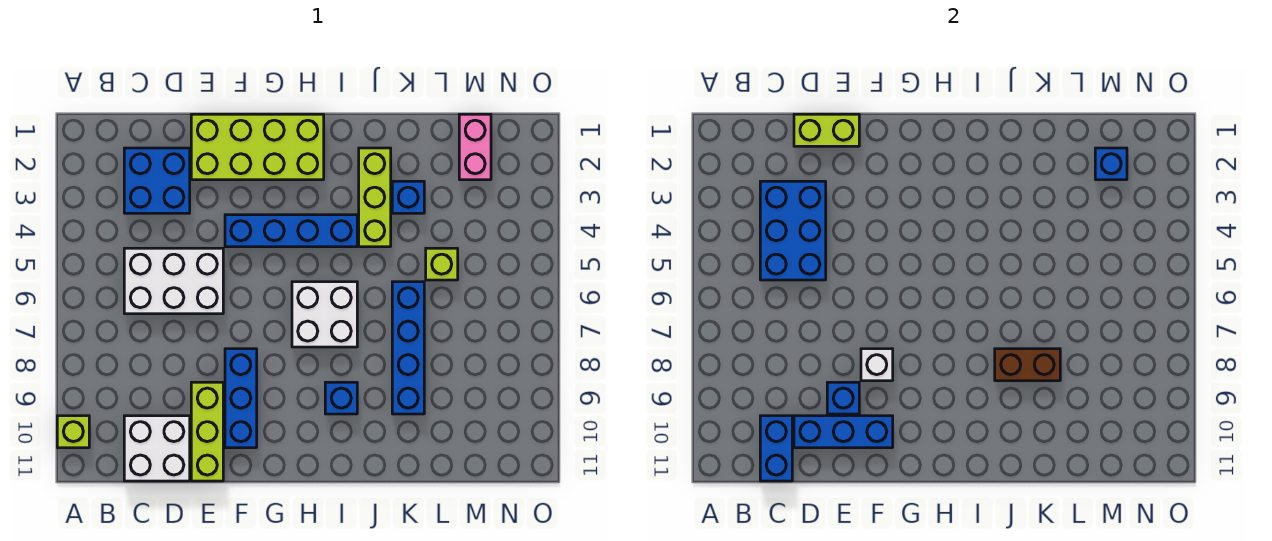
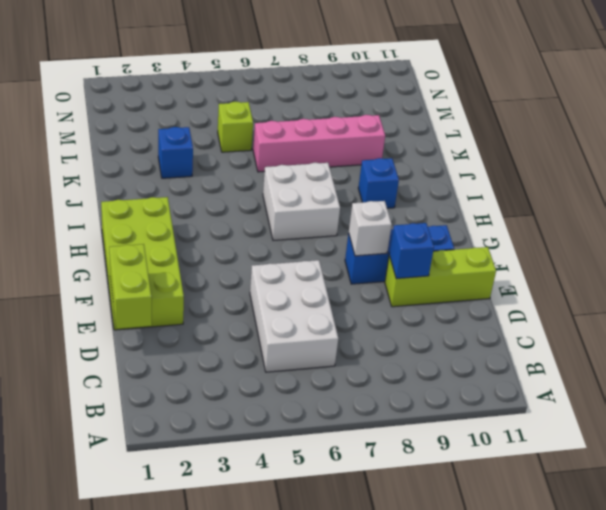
pink 1x4 brick [253,115,385,172] -> blue 1x4 brick [392,282,424,414]
none -> lime 1x1 brick [57,416,89,448]
none -> blue 2x2 brick [124,148,190,213]
none -> white 2x2 brick [124,416,190,481]

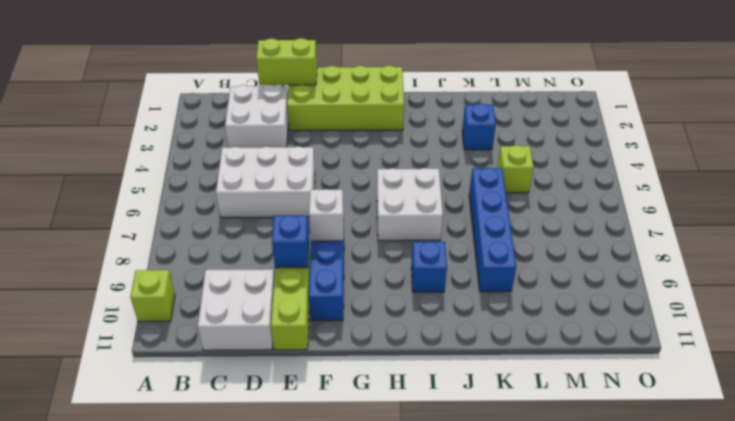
white 2x2 brick [225,85,288,148] -> blue 2x2 brick [124,148,190,213]
none -> blue 1x4 brick [225,215,357,247]
none -> lime 1x3 brick [359,148,391,247]
none -> pink 1x2 brick [459,114,491,180]

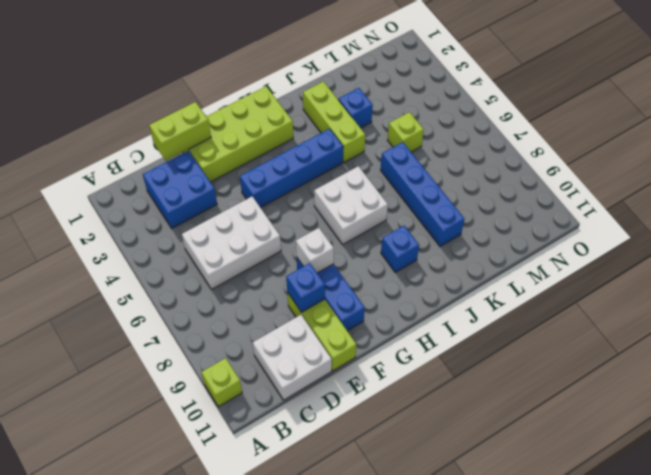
none -> pink 1x2 brick [459,114,491,180]
none -> blue 2x3 brick [760,181,826,280]
none -> blue 1x2 brick [760,416,792,481]

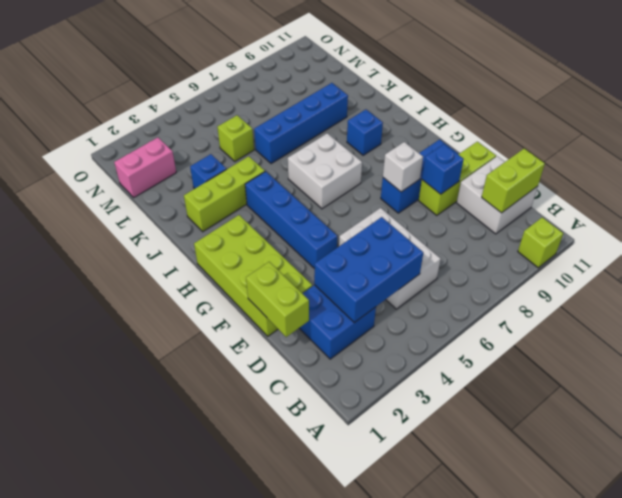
lime 1x2 brick [482,149,545,213] -> blue 1x2 brick [760,416,792,481]
none -> blue 1x3 brick [794,416,893,448]
none -> brown 1x2 brick [995,349,1060,381]
none -> blue 1x1 brick [1095,148,1127,180]

